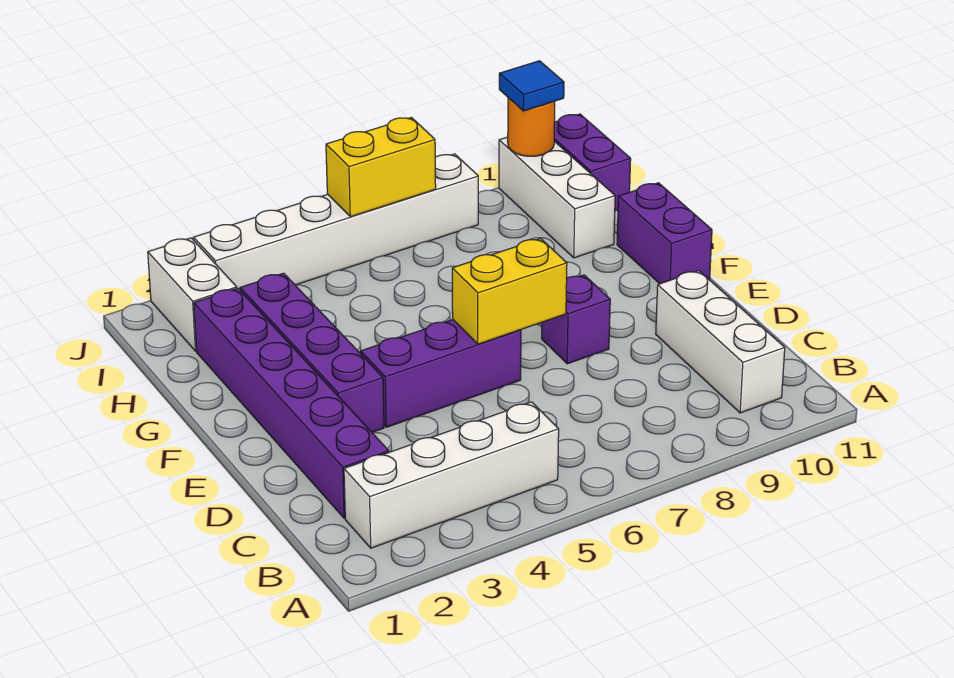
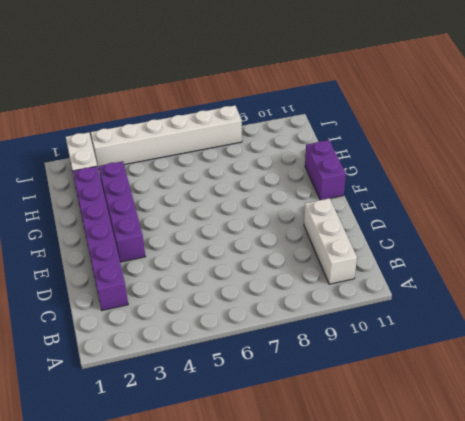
none -> white 1x4 brick [344,402,559,548]
none -> purple 1x3 brick [361,320,521,427]
none -> purple 1x1 brick [542,275,610,364]

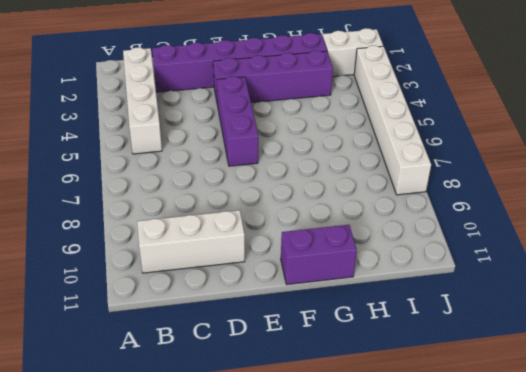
none -> purple 1x1 brick [542,275,610,364]
none -> white 1x3 brick [499,137,615,258]
none -> purple 1x2 brick [554,114,631,211]

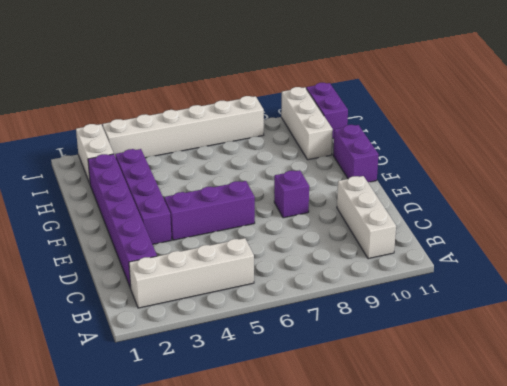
none -> yellow 1x2 brick [452,238,567,344]
none -> yellow 1x2 brick [326,117,436,217]
none -> orange 1x1 round brick [508,98,555,156]

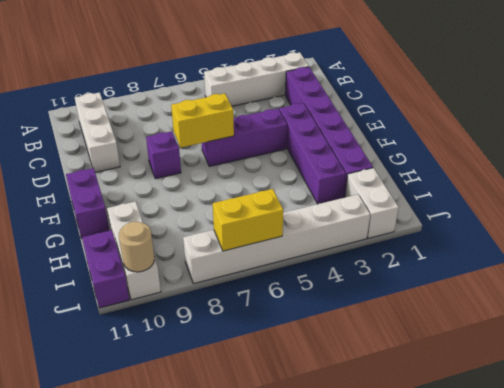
tan 1x1 round brick [119,221,154,272] -> orange 1x1 round brick [508,98,555,156]
none -> blue 1x1 tile [499,61,564,111]

